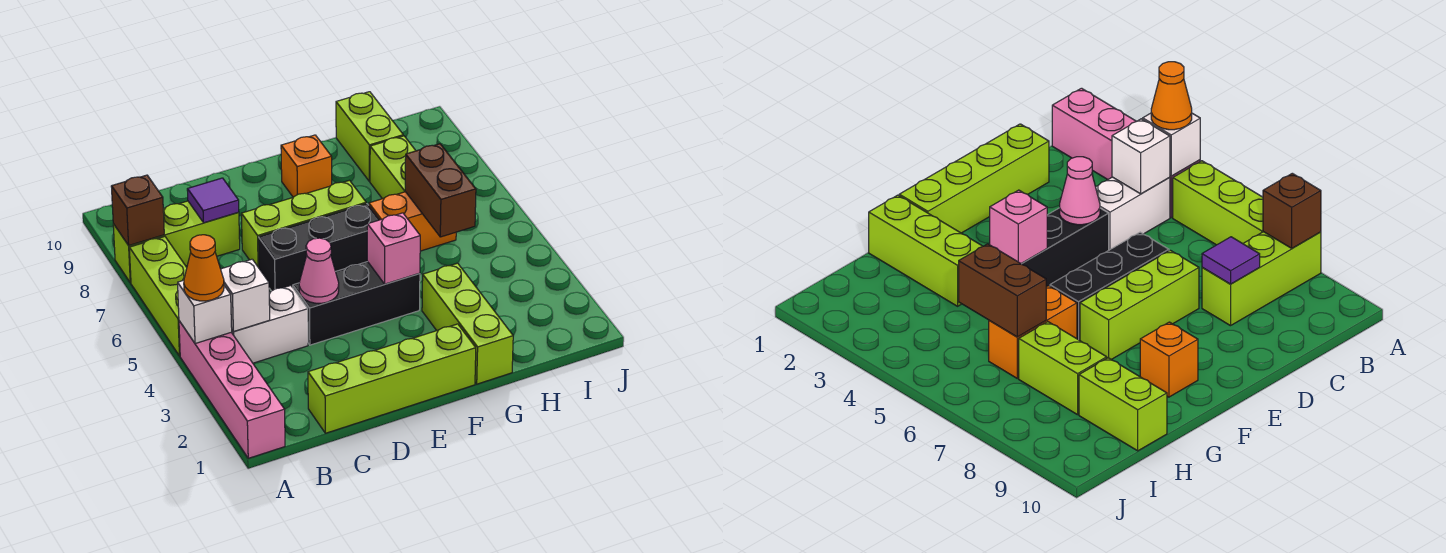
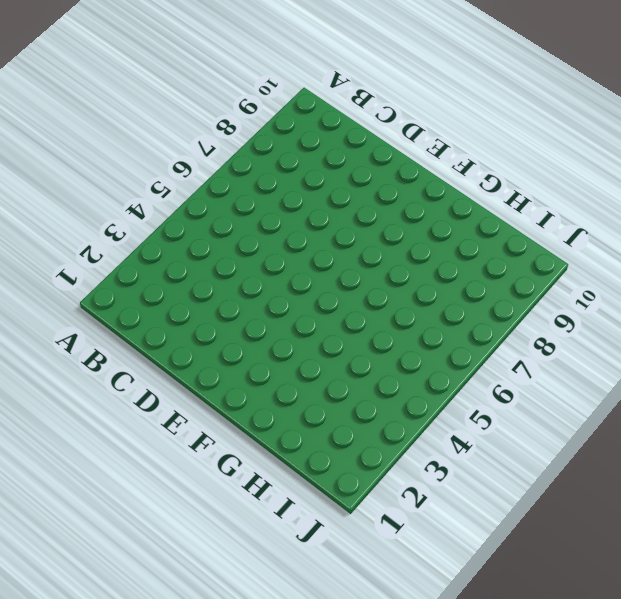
none -> pink 1x4 brick [179,321,285,458]
none -> lime 1x3 brick [129,237,187,356]
none -> lime 1x3 brick [113,201,240,283]

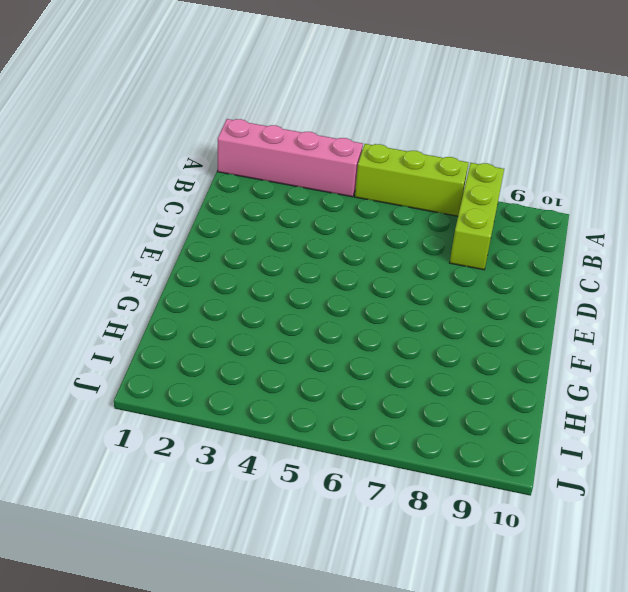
none -> white 1x2 brick [232,286,308,363]
none -> lime 1x4 brick [308,324,476,433]
none -> black 1x3 brick [293,262,420,345]

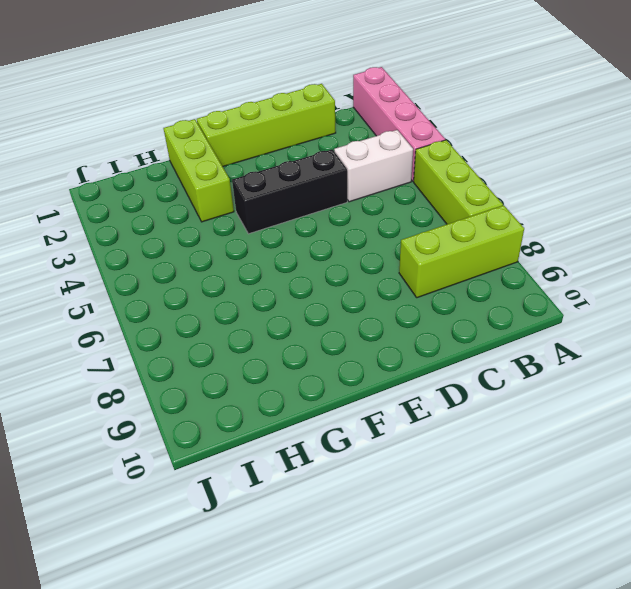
none -> black 1x3 brick [258,204,379,291]
none -> lime 1x3 brick [241,180,366,268]
none -> orange 1x1 brick [281,135,332,197]

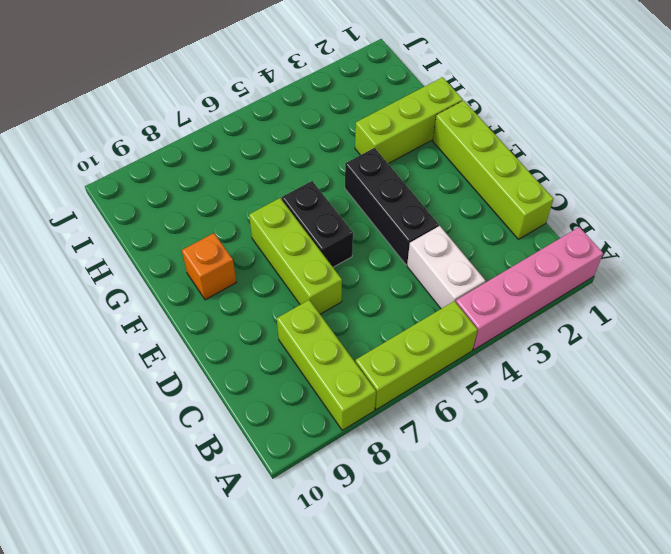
black 1x2 brick [282,181,353,267] -> black 1x3 brick [258,204,379,291]
none -> orange 1x2 brick [369,192,456,251]
none -> lime 1x2 brick [370,136,416,199]
none -> lime 1x2 brick [336,92,403,181]

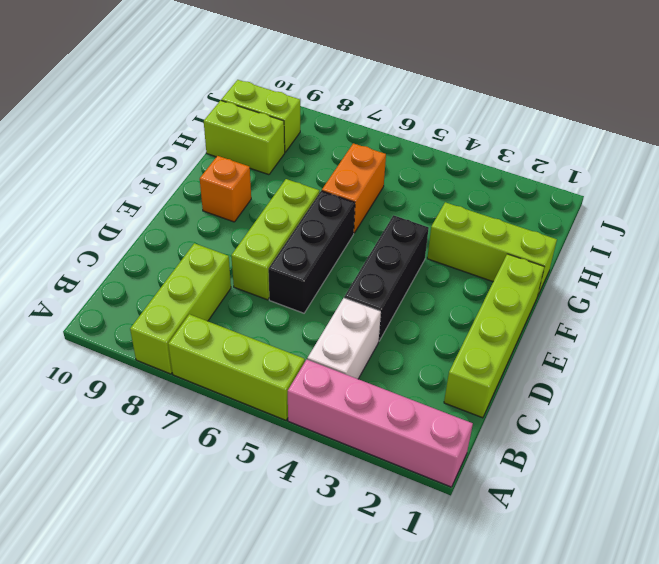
lime 1x2 brick [221,80,300,152] -> lime 1x2 brick moved to [370,136,416,199]
none -> white 1x1 brick [178,280,232,344]
none -> brown 1x1 brick [111,175,164,245]
none -> white 1x1 brick [221,259,270,332]

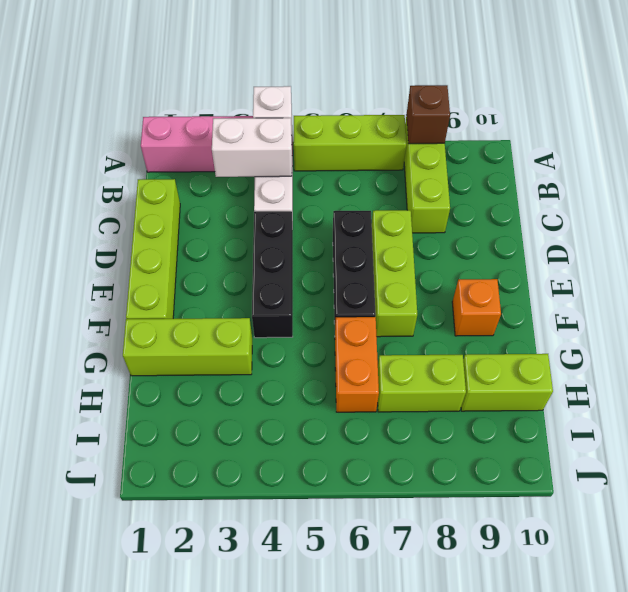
white 1x2 brick [212,118,292,177] -> white 1x1 brick [221,259,270,332]
none -> purple 1x1 tile [187,178,239,223]
none -> pink 1x1 cone [299,238,339,303]
none -> pink 1x1 brick [367,213,420,284]

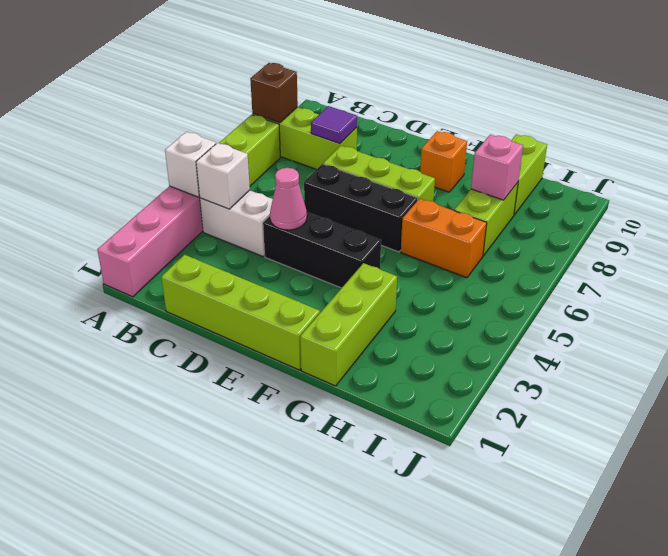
pink 1x1 brick [471,135,523,200] -> pink 1x1 brick moved to [367,213,420,284]
none -> brown 1x2 brick [405,144,476,237]
none -> orange 1x1 cone [184,235,224,301]

